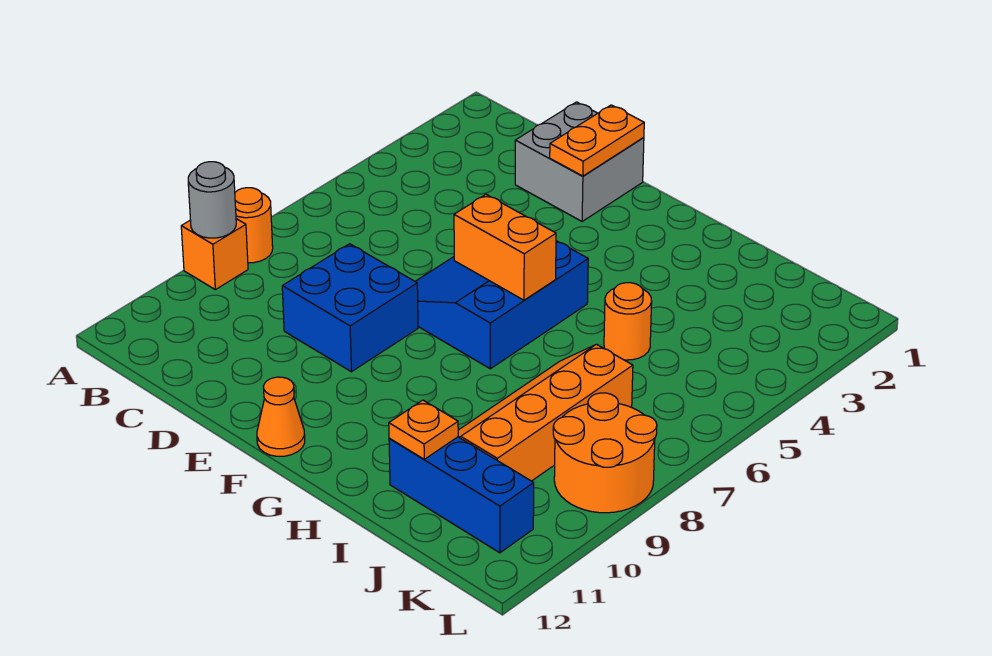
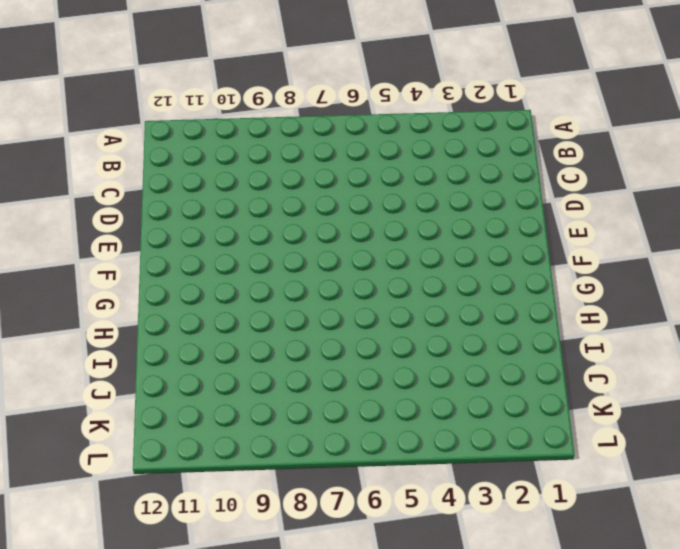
none -> orange 1x1 round brick [235,188,273,263]
none -> orange 1x1 brick [181,219,248,290]
none -> grey 2x2 brick [515,102,644,221]

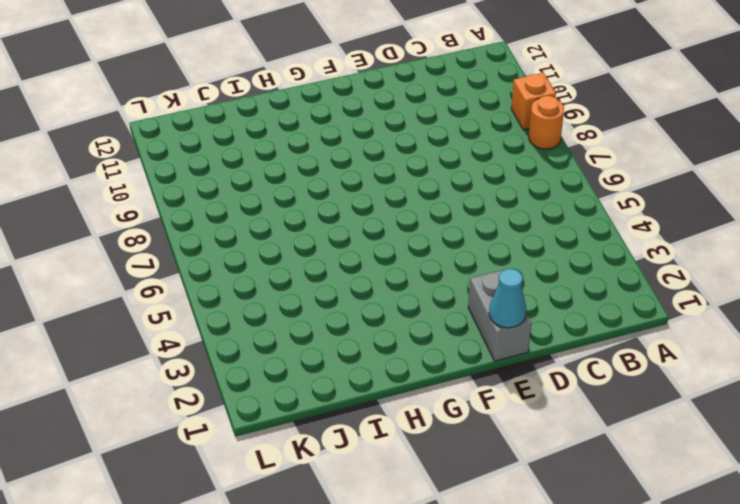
grey 1x2 brick [468,270,531,361] -> grey 2x2 brick [515,102,644,221]
cyan 1x1 cone [489,269,526,328] -> orange 1x2 plate [550,105,644,176]
none -> blue 2x2 brick [282,244,418,372]
none -> blue 3x3 slope [415,241,588,369]
none -> orange 1x1 cone [257,377,305,456]

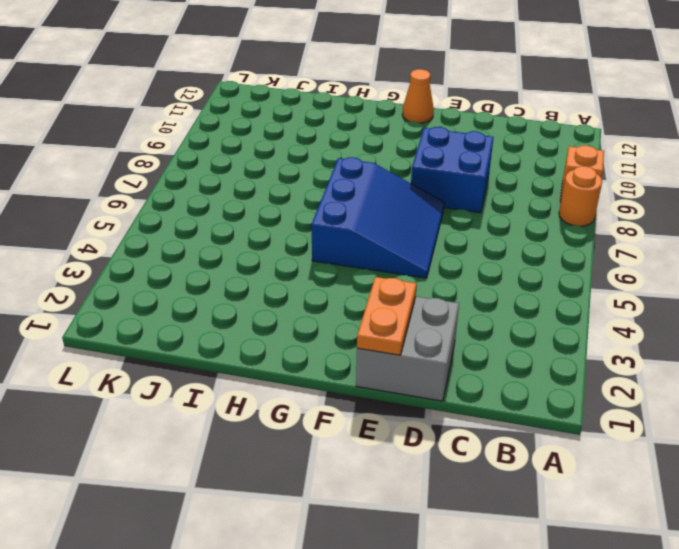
none -> orange 1x1 round brick [604,283,652,360]
none -> orange 2x4 slope [458,344,633,481]
none -> blue 1x3 brick [389,437,534,553]

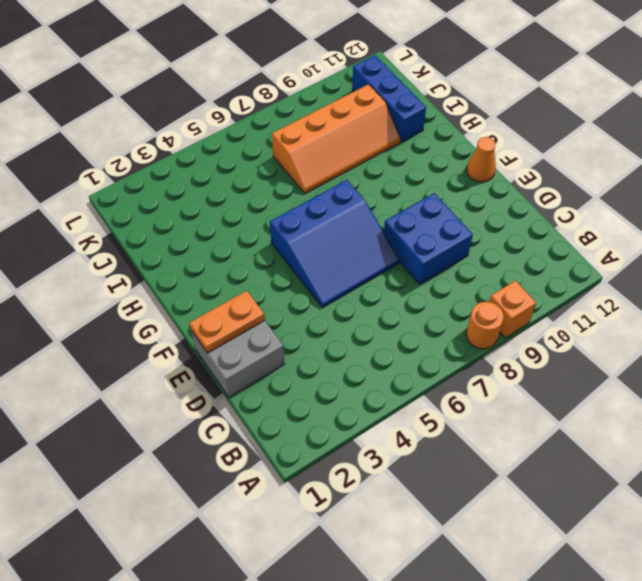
none -> orange 1x1 round brick [604,283,652,360]
none -> orange 2x2 round brick [553,393,657,513]
none -> grey 1x1 round brick [188,162,236,238]

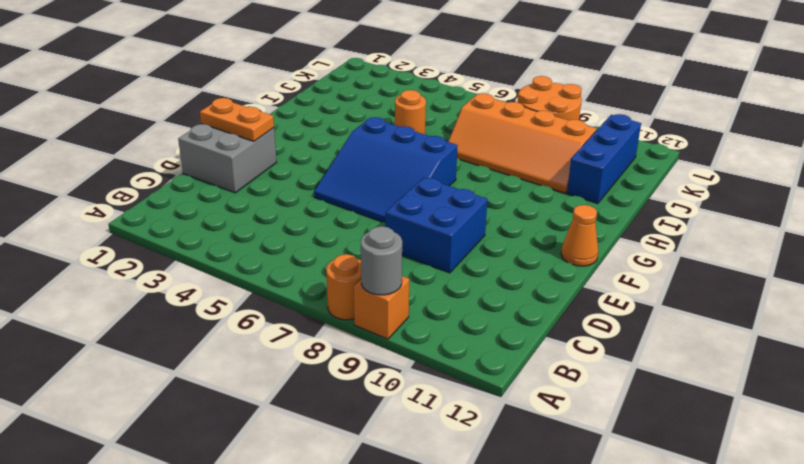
none -> orange 1x2 brick [454,195,556,300]
none -> orange 1x1 plate [389,400,458,459]

